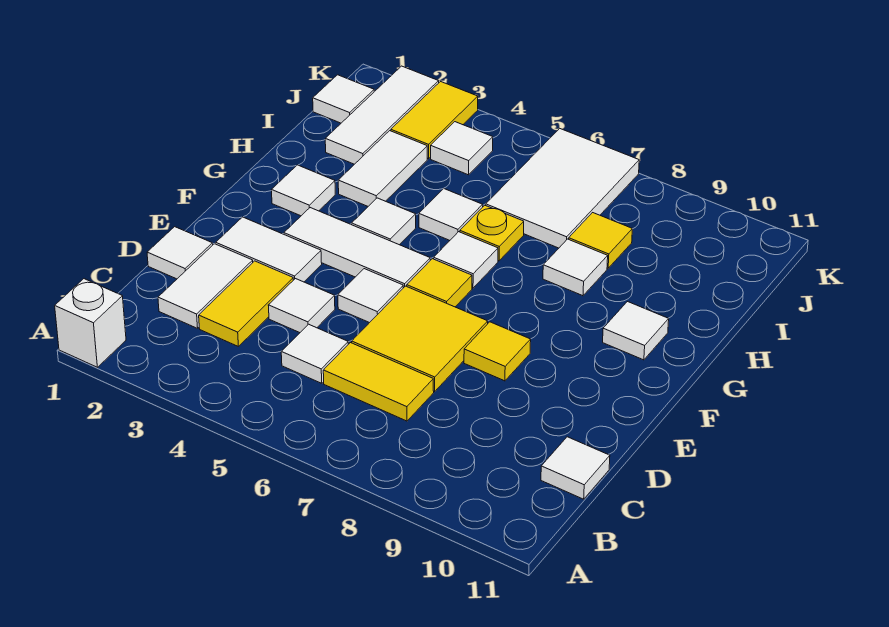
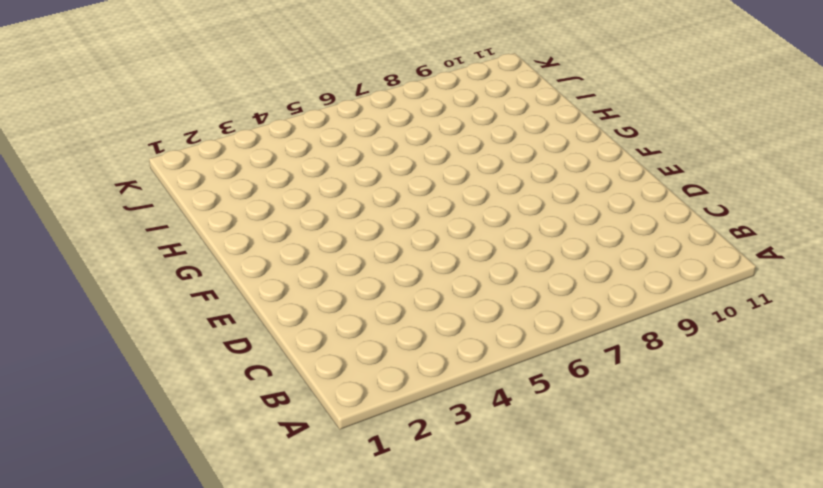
none -> white 1x1 brick [55,279,126,367]
none -> white 1x2 tile [158,244,253,328]
none -> yellow 1x2 tile [199,261,293,346]

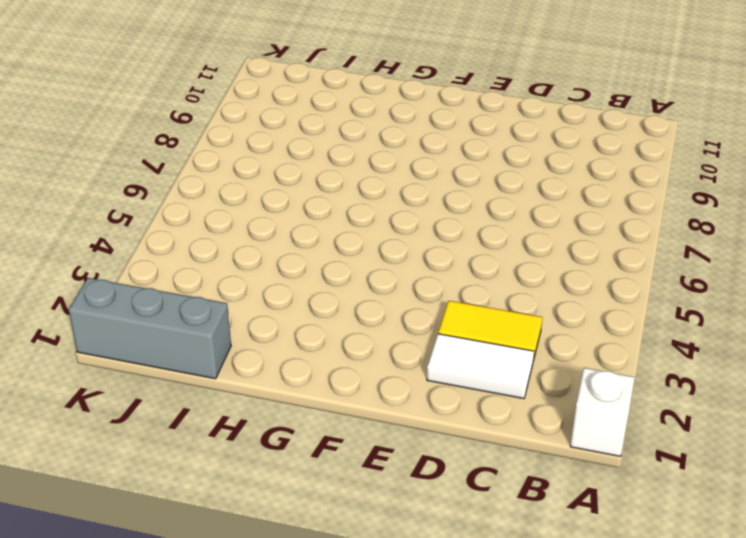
grey 1x3 brick [69,278,231,379] -> white 1x1 tile [313,75,374,123]
none -> white 1x1 tile [281,324,348,383]
none -> yellow 1x2 tile [323,343,434,421]
none -> white 1x1 tile [541,437,610,499]

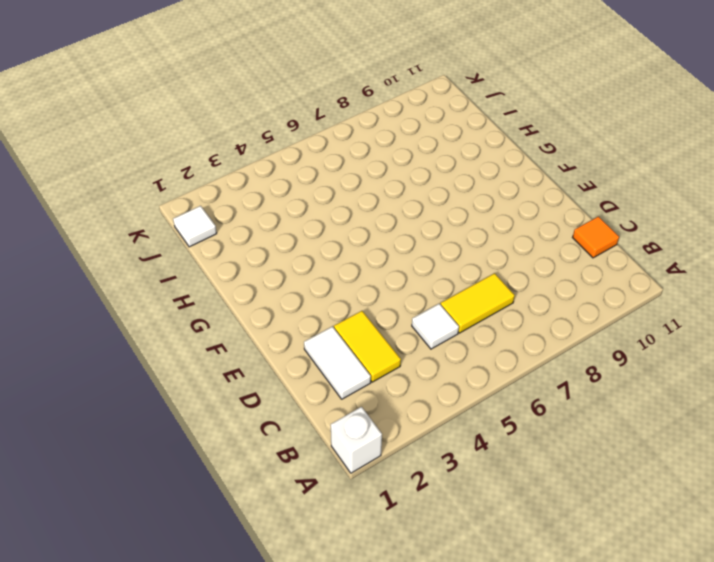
orange 1x1 tile [573,217,619,258] -> white 1x1 tile [541,437,610,499]
none -> white 1x1 tile [147,227,213,279]
none -> white 1x1 tile [268,279,335,333]
none -> yellow 2x2 tile [352,286,488,391]

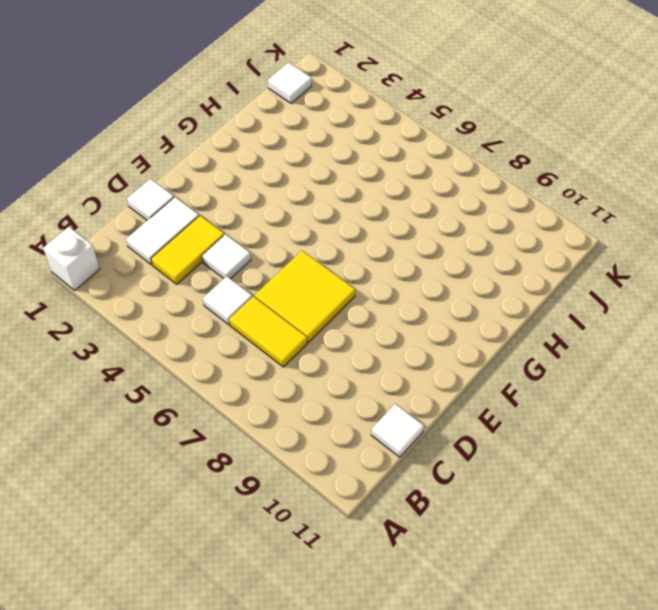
none -> white 1x2 tile [216,217,322,282]
none -> white 1x1 tile [338,269,403,323]
none -> yellow 1x1 tile [464,322,531,381]

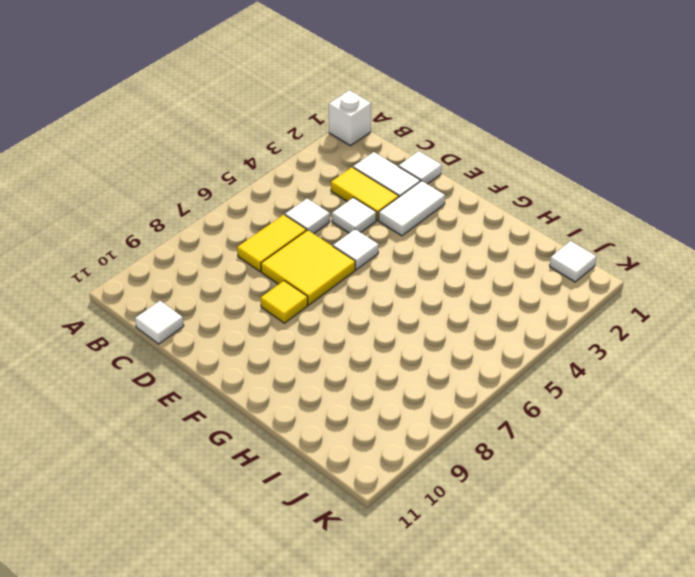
none -> white 1x3 tile [284,208,430,288]
none -> yellow 1x1 tile [407,259,472,307]
none -> white 1x1 tile [272,165,335,216]

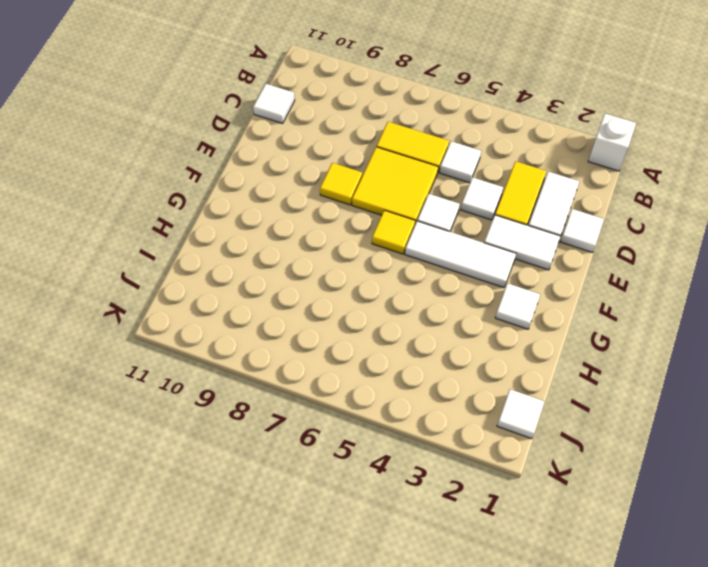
none -> white 1x1 tile [352,198,416,245]
none -> white 1x1 tile [434,232,498,288]
none -> white 1x1 tile [603,302,669,360]

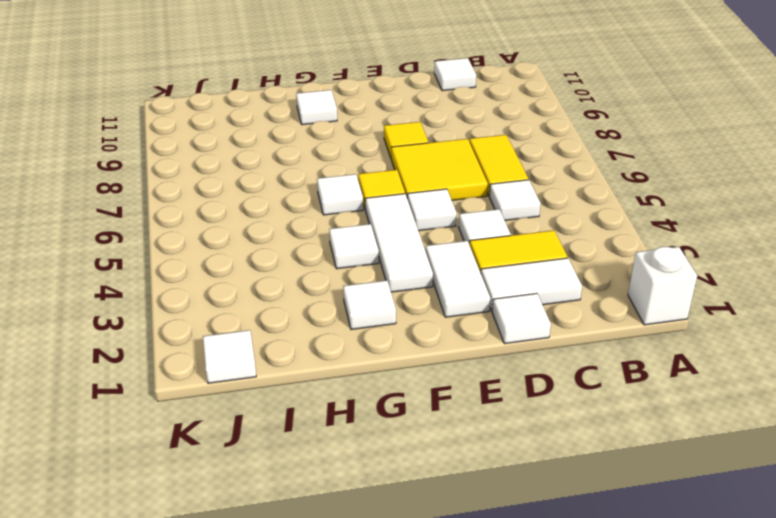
none -> white 1x2 tile [338,131,427,206]
none -> white 1x1 tile [419,189,483,240]
none -> yellow 1x1 plate [460,205,524,261]

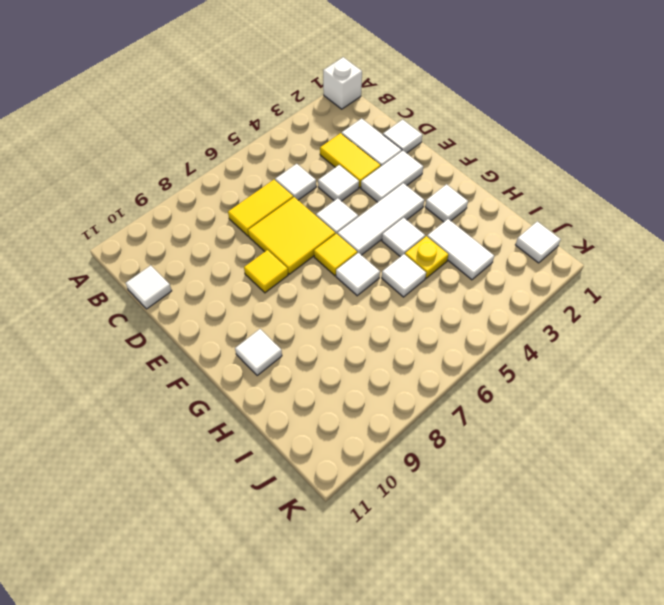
yellow 1x1 plate [405,236,448,278] -> yellow 1x1 plate moved to [460,205,524,261]
none -> white 1x1 tile [543,239,608,296]
none -> white 1x3 tile [325,66,439,164]
none -> white 2x3 tile [486,128,639,248]

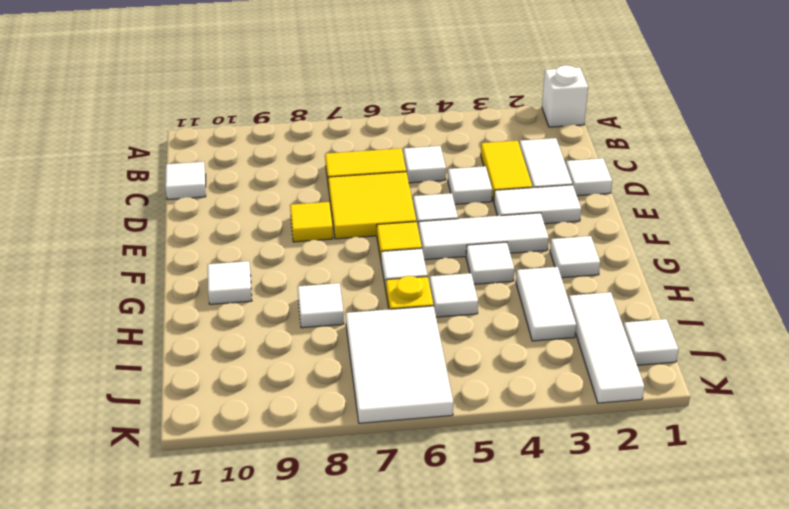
none -> yellow 1x1 tile [569,213,632,268]
none -> yellow 1x2 tile [391,82,478,159]
none -> white 1x1 tile [431,122,493,175]

